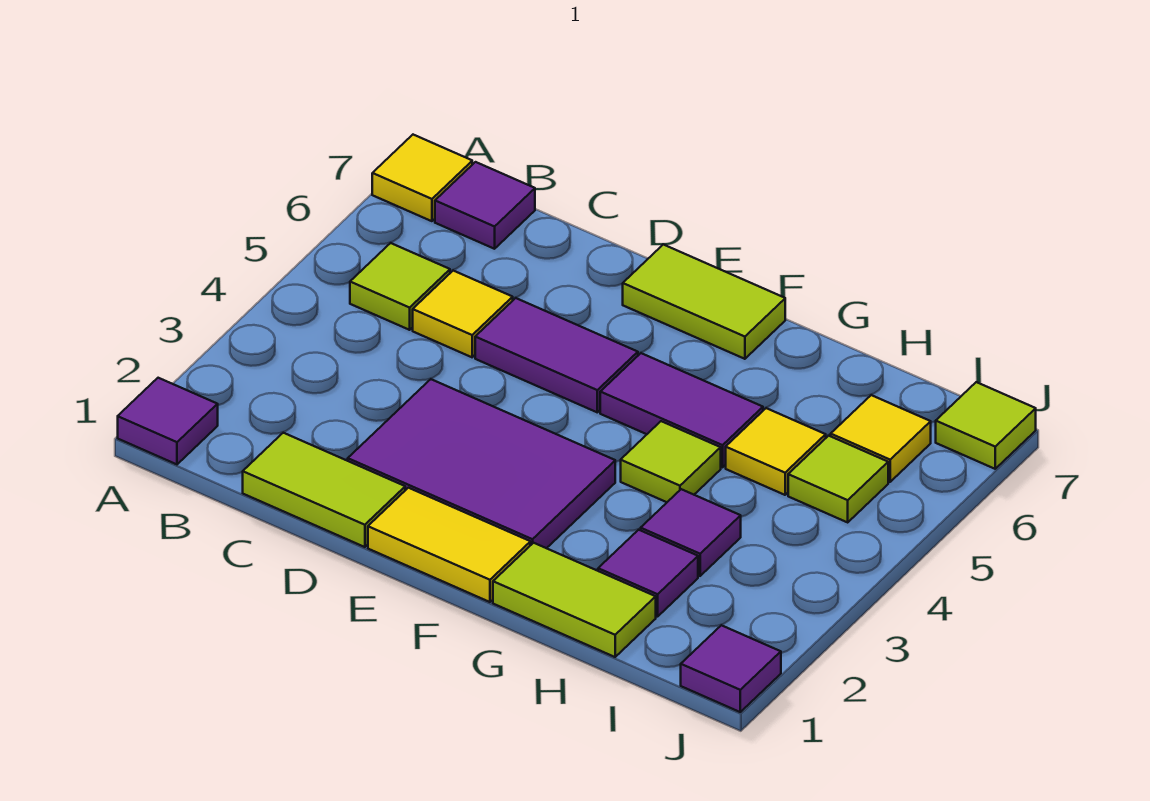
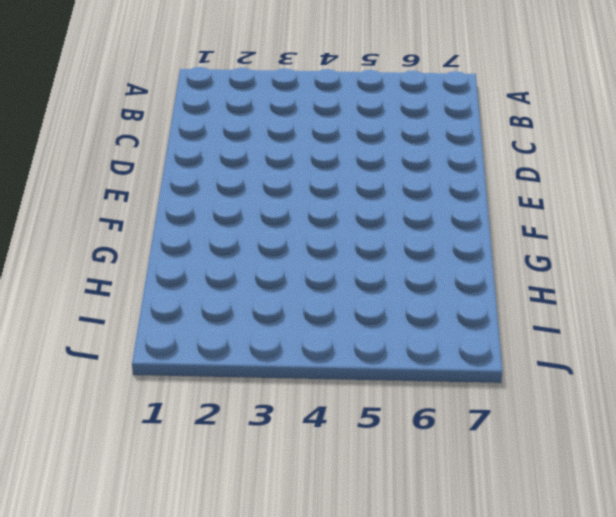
none -> purple 1x1 tile [118,378,218,464]
none -> yellow 1x1 tile [372,135,472,221]
none -> lime 1x1 tile [350,243,450,330]

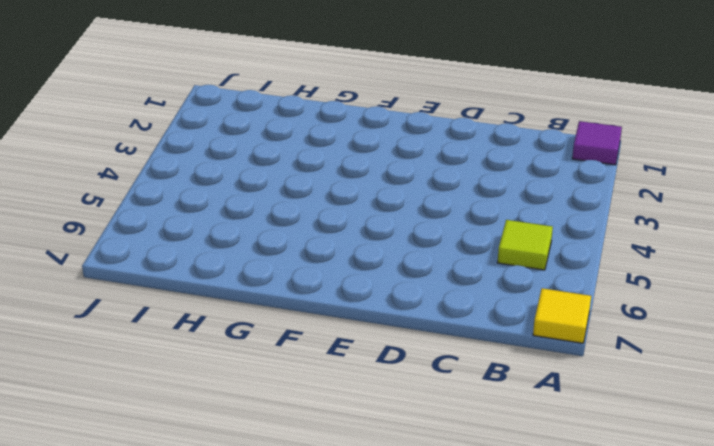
none -> purple 1x1 tile [435,162,535,249]
none -> lime 1x2 tile [243,433,405,547]
none -> yellow 1x1 tile [413,271,513,357]

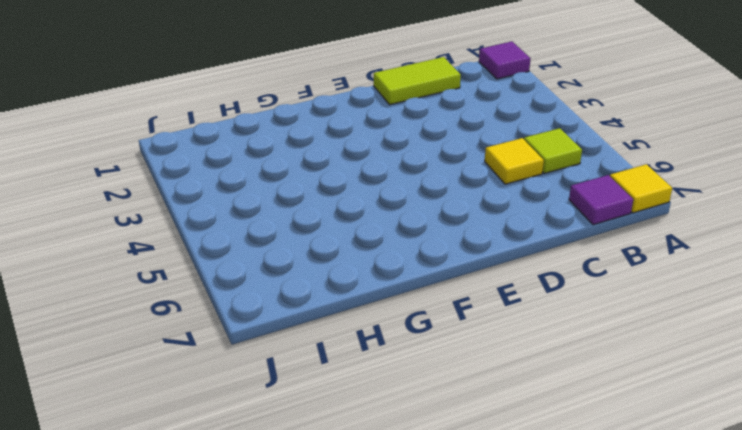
none -> purple 2x3 tile [348,379,615,548]
none -> purple 1x2 tile [475,298,638,412]
none -> yellow 1x2 tile [368,488,530,602]

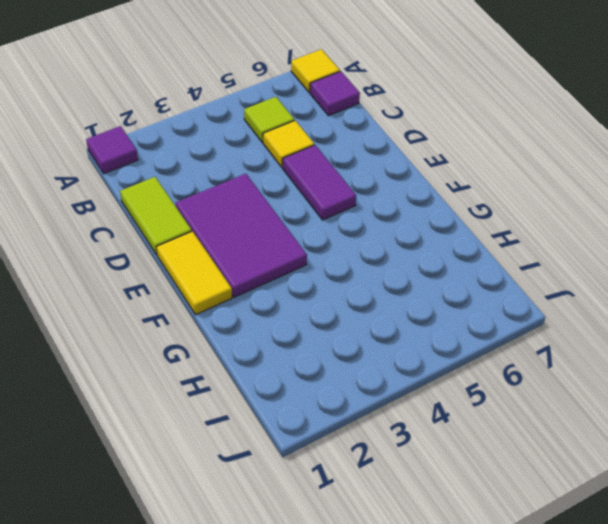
none -> lime 1x2 tile [623,245,785,359]
none -> purple 1x2 tile [600,353,763,467]
none -> lime 1x2 tile [493,543,656,657]

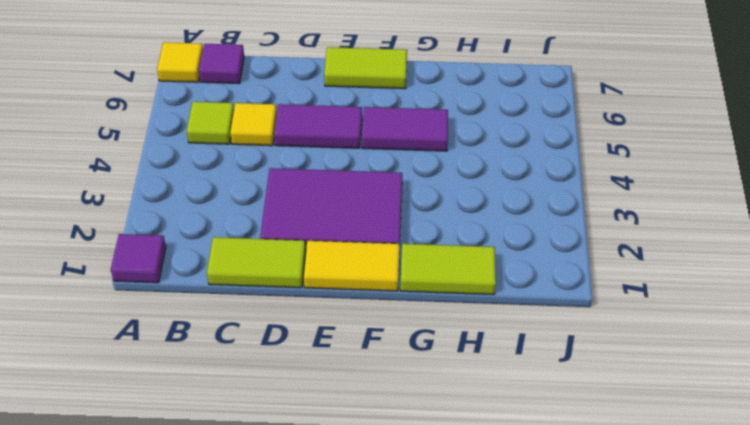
none -> lime 1x1 tile [621,421,721,502]
none -> purple 1x1 tile [598,530,698,617]
none -> purple 1x1 tile [641,489,741,576]

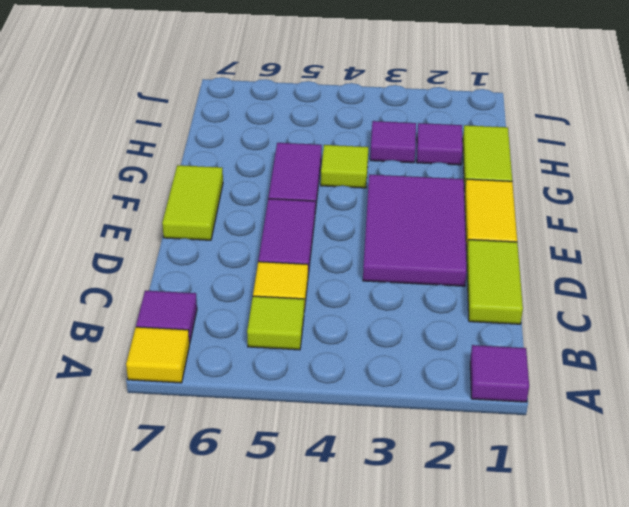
none -> yellow 1x1 tile [726,408,826,495]
none -> lime 1x1 tile [788,436,888,522]
none -> yellow 1x1 tile [831,395,931,482]

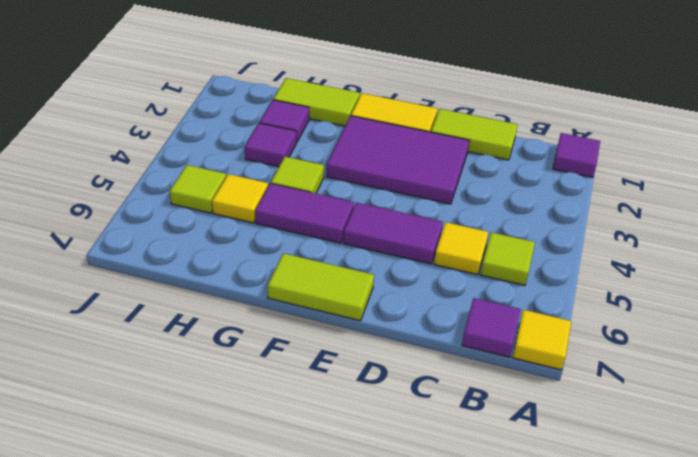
none -> yellow 1x1 tile [831,395,931,482]
none -> purple 1x1 tile [681,625,781,712]
none -> lime 1x1 tile [936,382,1036,469]

